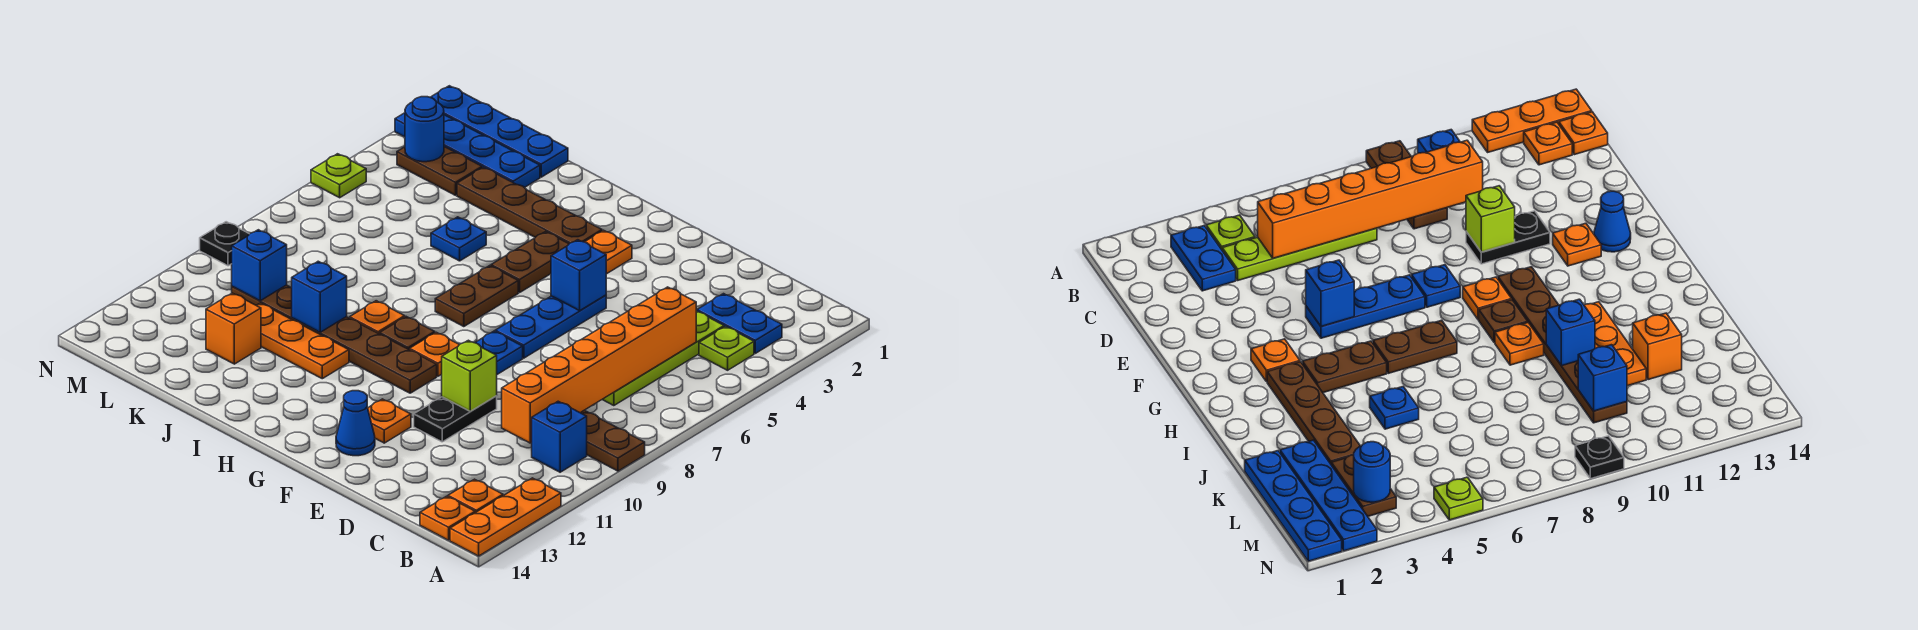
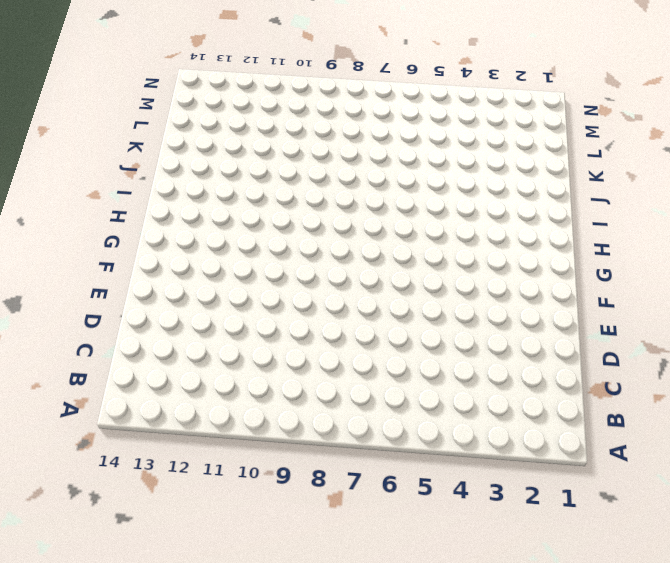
none -> brown 1x3 plate [581,410,645,471]
none -> orange 1x3 plate [450,478,561,556]
none -> blue 1x2 plate [697,294,782,353]
none -> lime 1x1 plate [699,326,754,370]

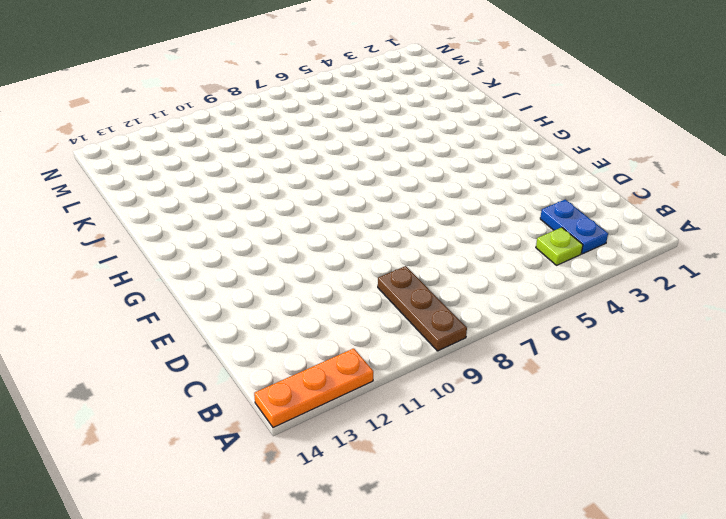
none -> blue 1x1 brick [532,401,587,472]
none -> orange 1x1 plate [448,479,503,513]
none -> orange 1x1 plate [420,496,475,540]
none -> lime 1x4 plate [602,311,724,406]

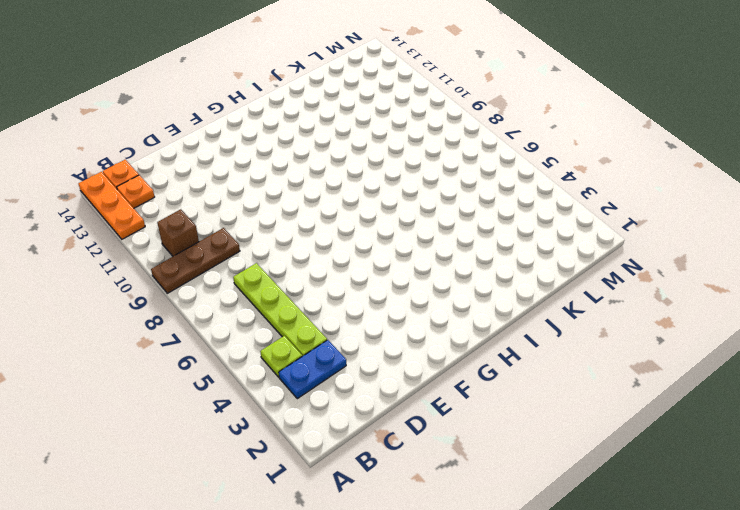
brown 1x1 brick [157,209,199,256] -> blue 1x1 brick [532,401,587,472]
none -> black 1x2 plate [414,396,497,442]
none -> blue 1x3 plate [495,295,606,358]
none -> blue 1x1 plate [475,331,523,374]
none -> orange 1x1 plate [368,399,411,443]

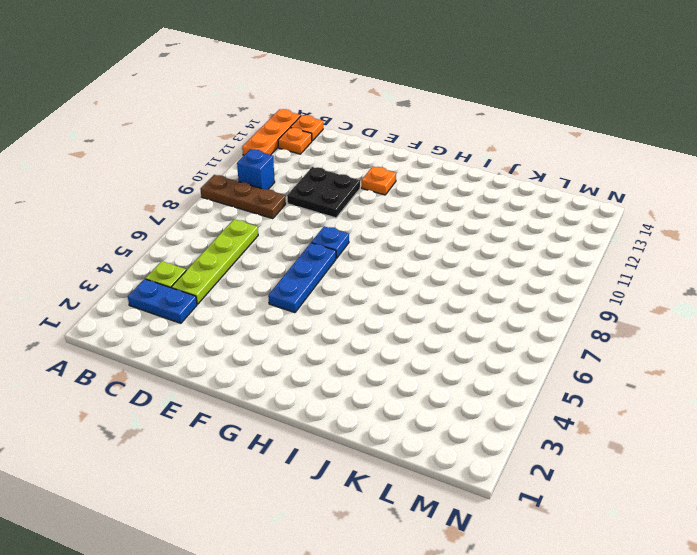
black 2x2 plate [287,167,360,218] -> black 1x2 plate [414,396,497,442]
none -> blue 1x1 cone [336,391,375,456]
none -> orange 1x1 plate [585,230,632,274]
none -> orange 1x1 plate [410,332,459,376]
none -> brown 1x6 plate [232,285,437,393]

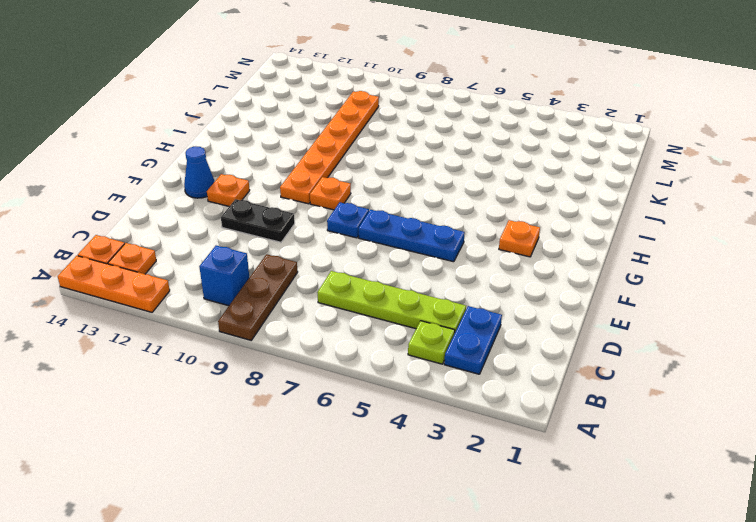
orange 1x6 plate [280,91,379,204] -> brown 1x6 plate [232,285,437,393]
none -> brown 1x4 plate [457,167,602,243]
none -> brown 1x2 plate [491,232,569,292]
none -> brown 1x2 plate [435,266,518,327]
none -> brown 1x1 plate [380,317,435,350]

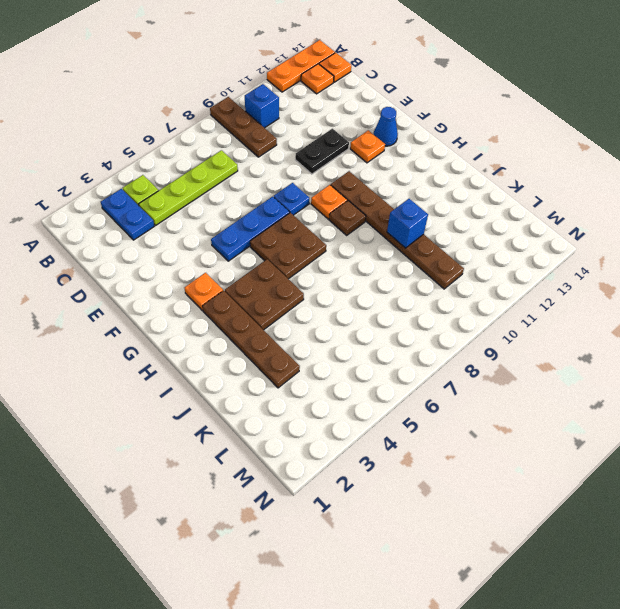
brown 2x2 plate [250,213,326,279] -> brown 1x2 plate [435,266,518,327]
brown 2x2 plate [225,259,304,330] -> brown 1x2 plate [491,232,569,292]
none -> orange 1x1 plate [350,301,405,334]
none -> orange 1x3 plate [257,303,349,379]
none -> blue 1x1 plate [431,217,486,261]
none -> blue 1x4 plate [430,86,568,177]

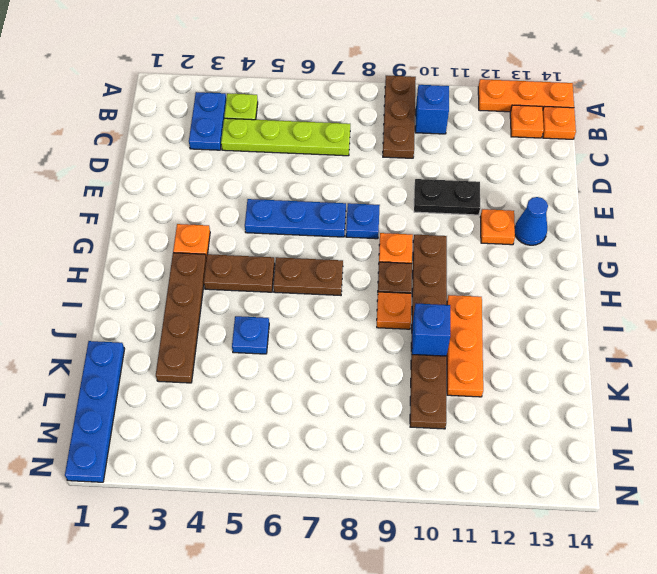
none -> blue 1x4 plate [395,113,540,188]
none -> orange 1x1 brick [206,293,261,364]
none -> brown 1x2 plate [397,146,482,195]
none -> lime 1x1 plate [311,154,366,198]

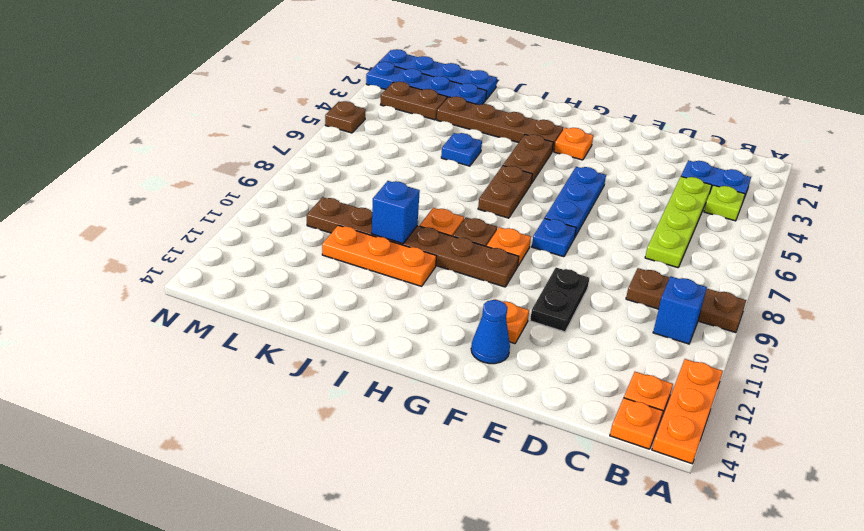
brown 1x1 plate [325,101,366,133] -> lime 1x1 plate [311,154,366,198]
none -> orange 1x1 brick [206,293,261,364]
none -> black 1x1 plate [200,222,249,266]
none -> orange 1x6 brick [502,287,696,443]
none -> lime 1x1 brick [442,340,497,411]

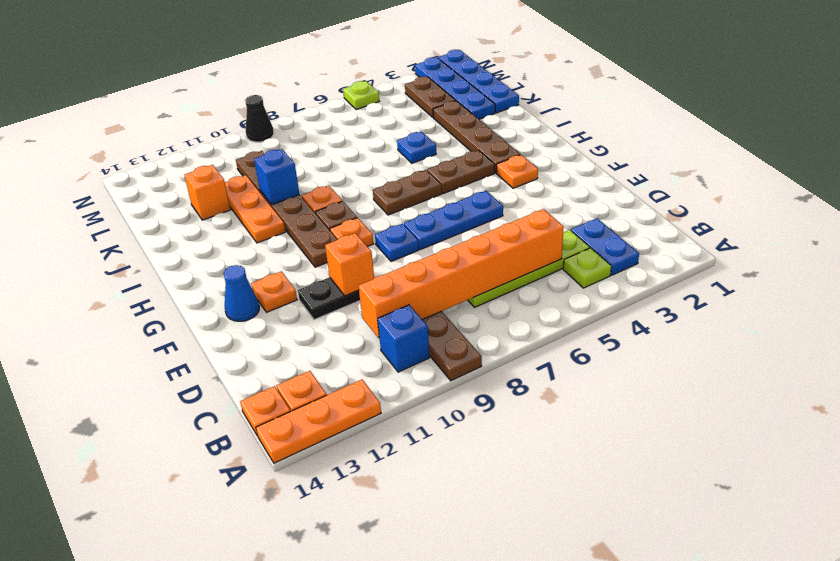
orange 1x1 brick [325,233,374,296] -> lime 1x1 brick [442,340,497,411]
black 1x1 cone [245,95,274,142] -> black 1x1 plate [200,222,249,266]
none -> blue 1x1 brick [551,240,606,311]
none -> blue 1x1 brick [232,230,287,301]
none -> blue 1x1 round brick [405,97,444,162]

